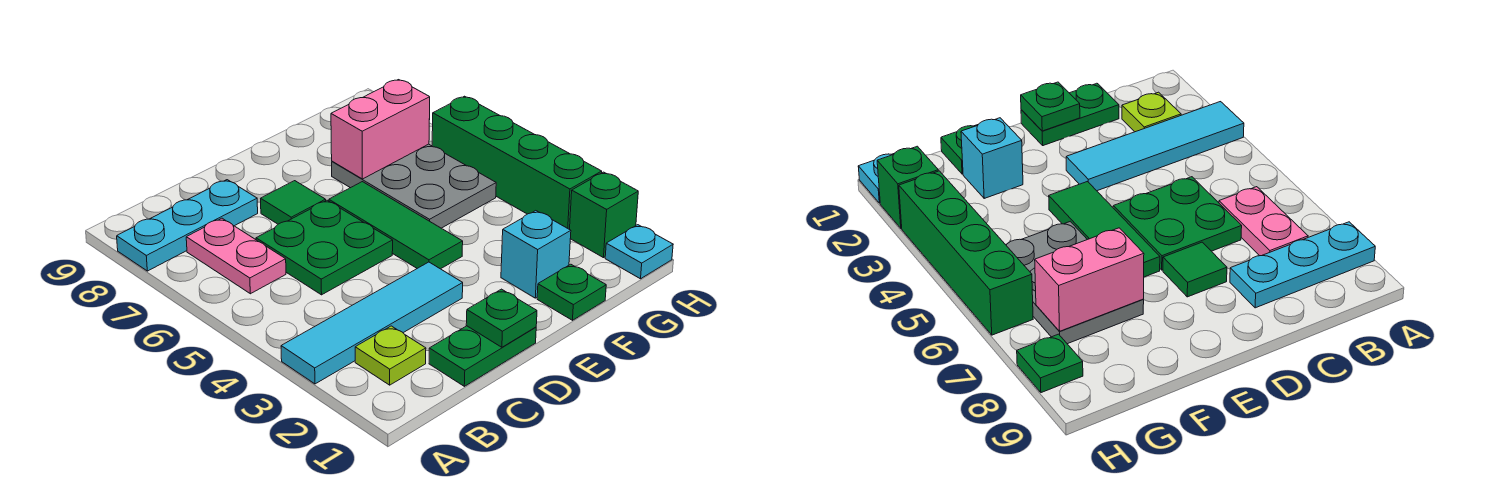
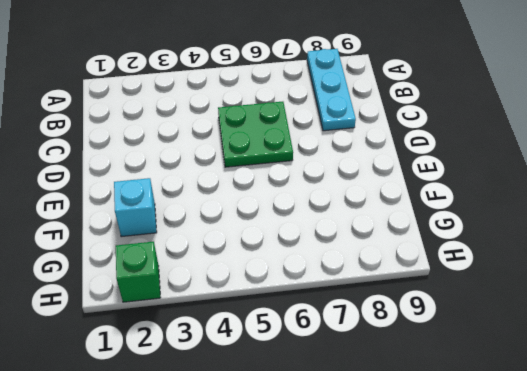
none -> cyan 1x4 tile [281,262,463,384]
none -> lime 1x1 plate [355,326,426,385]
none -> pink 1x2 plate [186,218,286,294]

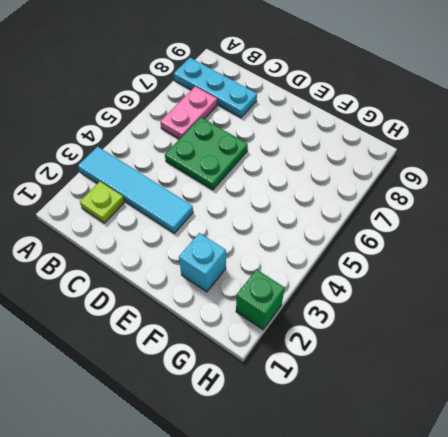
none -> green 1x2 plate [429,326,536,386]
none -> green 1x1 tile [261,181,326,224]
none -> green 1x3 tile [329,182,463,269]

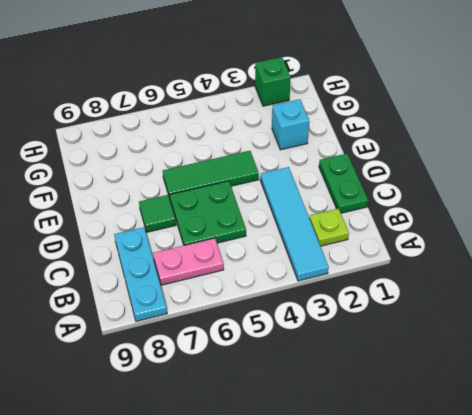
none -> green 1x1 plate [537,264,606,320]
none -> grey 2x3 plate [332,144,496,228]
none -> cyan 1x1 plate [605,225,673,279]

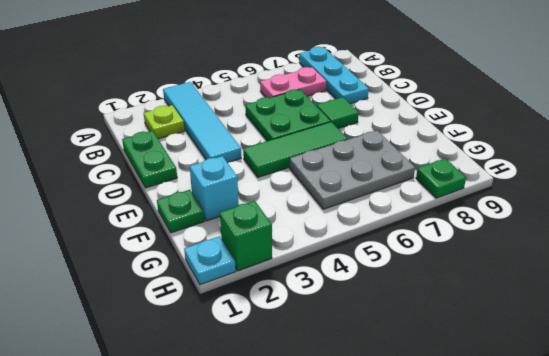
none -> green 1x4 brick [432,96,602,229]
none -> green 1x1 plate [466,289,537,347]
none -> pink 1x2 brick [331,80,430,179]

